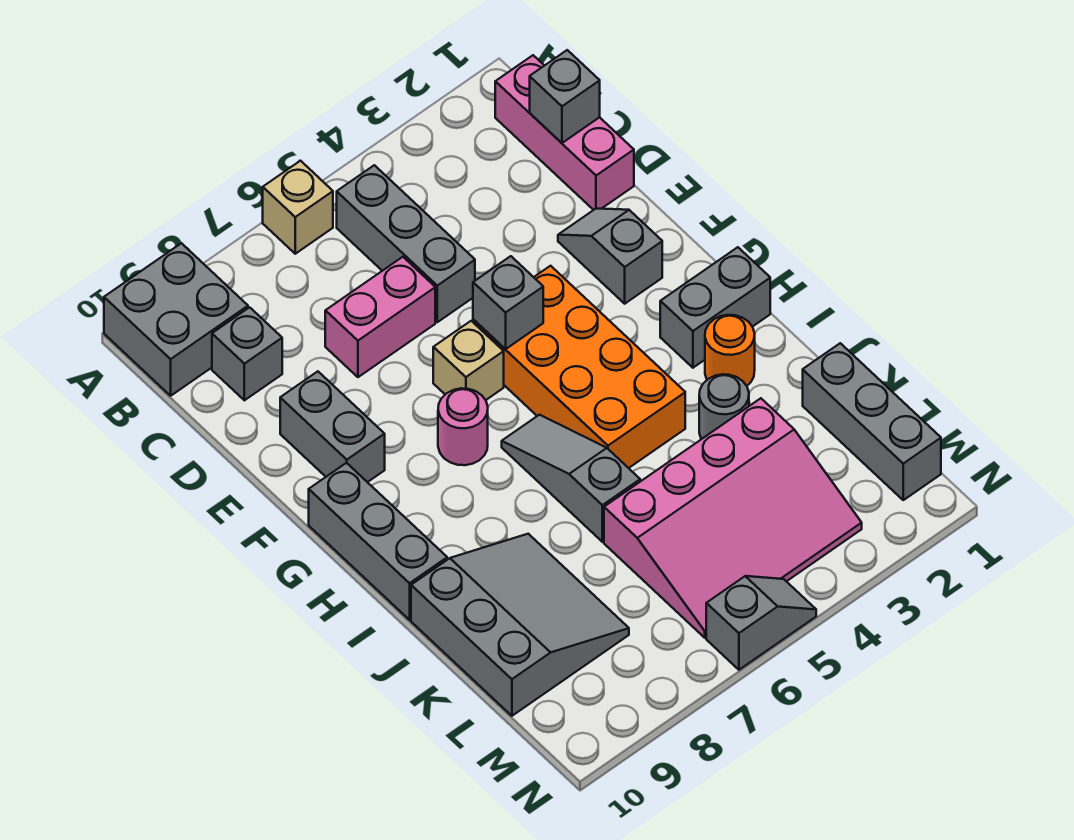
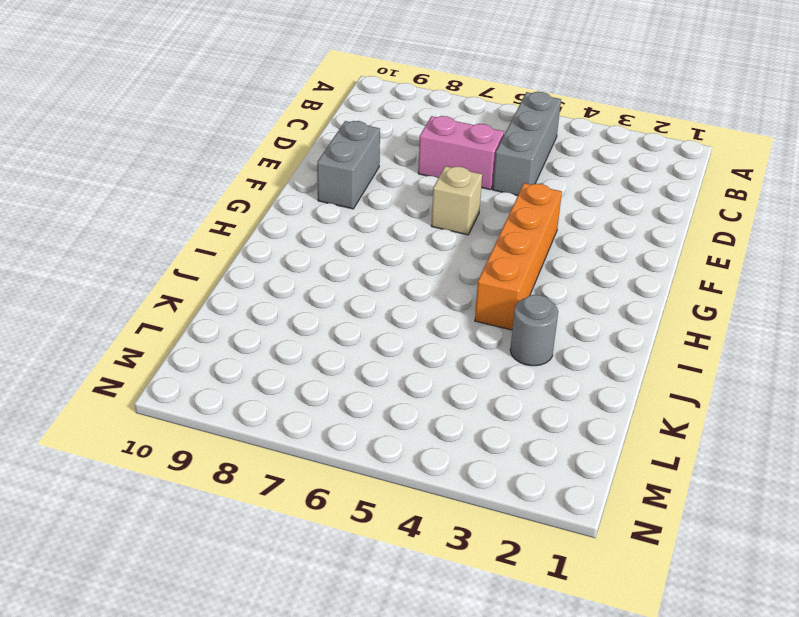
orange 1x4 brick [475,183,562,330] -> orange 2x4 brick [473,266,685,468]
none -> tan 1x1 brick [263,161,333,254]
none -> grey 2x2 brick [104,243,248,396]
none -> pink 1x3 brick [495,55,634,210]

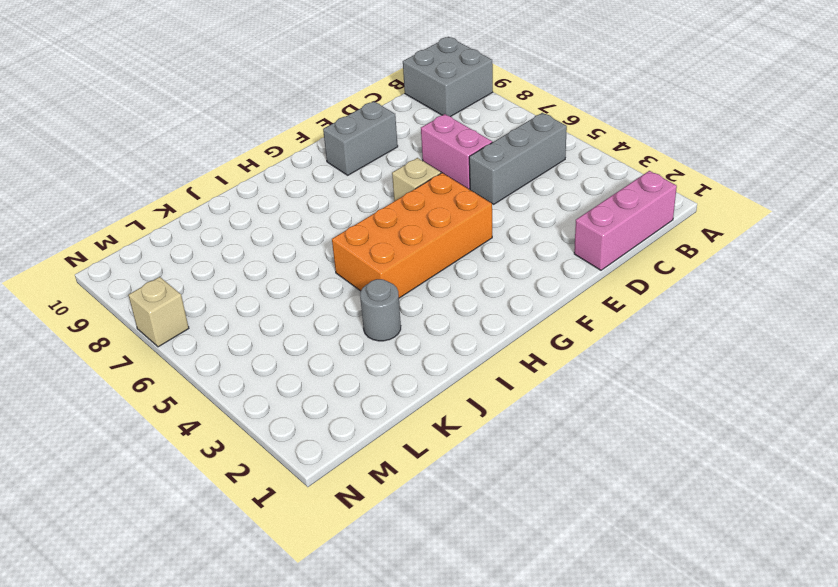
tan 1x1 brick [129,277,189,347] -> tan 1x1 brick moved to [263,161,333,254]
none -> grey 1x1 brick [212,307,282,400]
none -> grey 1x2 slope [558,209,662,304]
none -> pink 1x1 round brick [438,388,488,465]

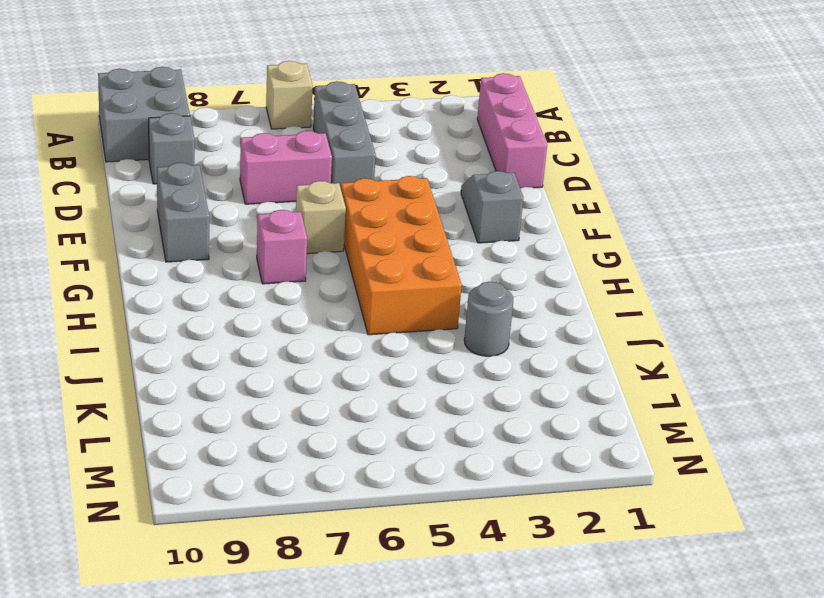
pink 1x1 brick [257,210,307,284] -> pink 1x1 round brick [438,388,488,465]
none -> grey 1x3 brick [309,463,447,620]
none -> grey 1x2 brick [660,247,770,368]
none -> grey 1x3 slope [502,415,640,542]

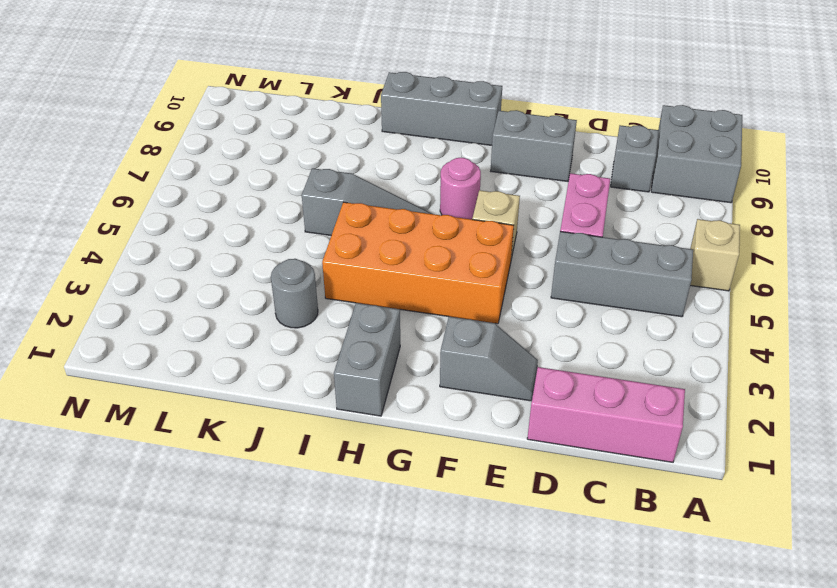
none -> orange 1x1 round brick [705,315,755,386]
none -> grey 3x3 slope [411,534,629,716]
none -> grey 1x3 brick [803,343,941,500]

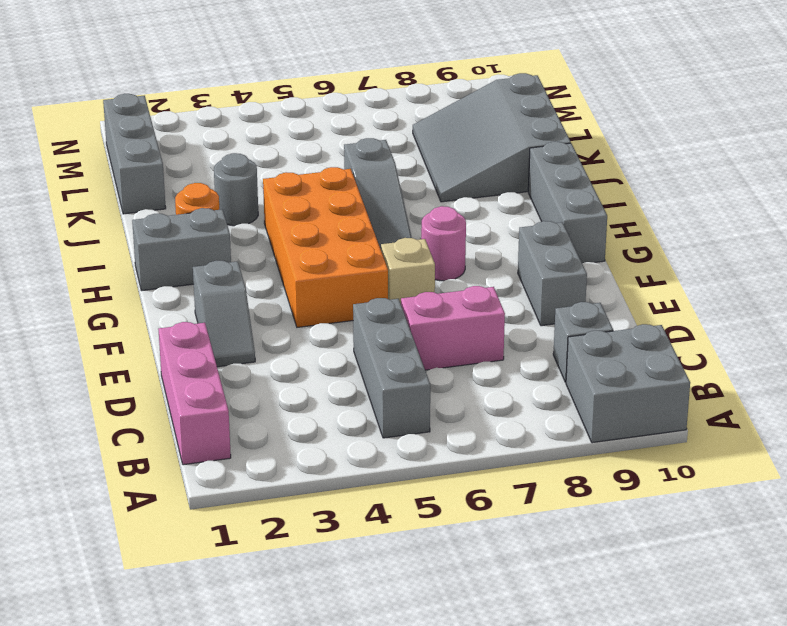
none -> tan 1x1 brick [263,161,333,254]
none -> pink 3x4 slope [604,398,862,638]
none -> grey 1x2 slope [706,576,816,670]

